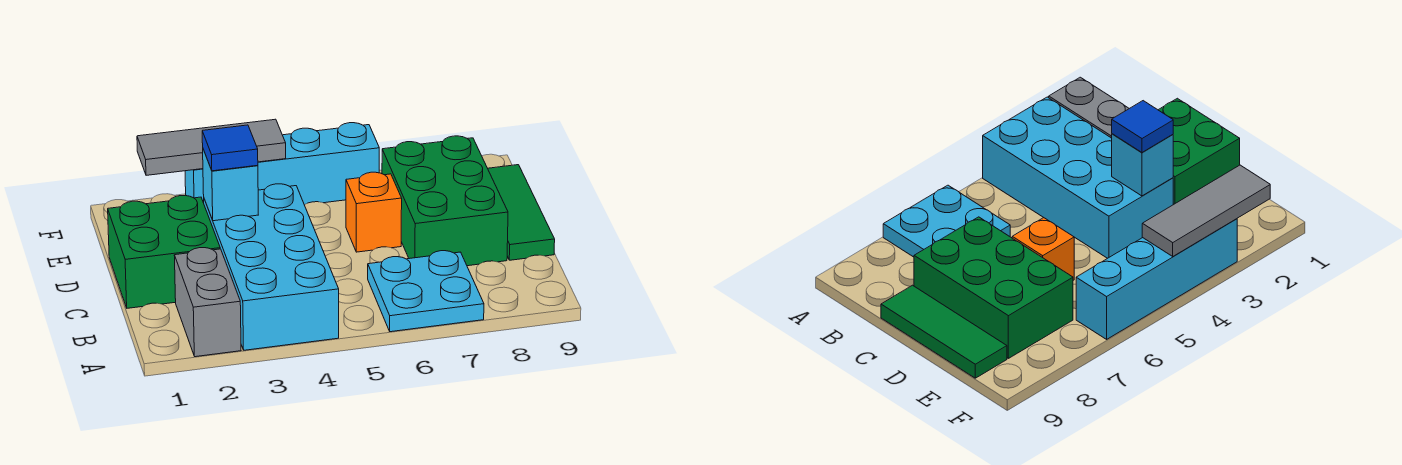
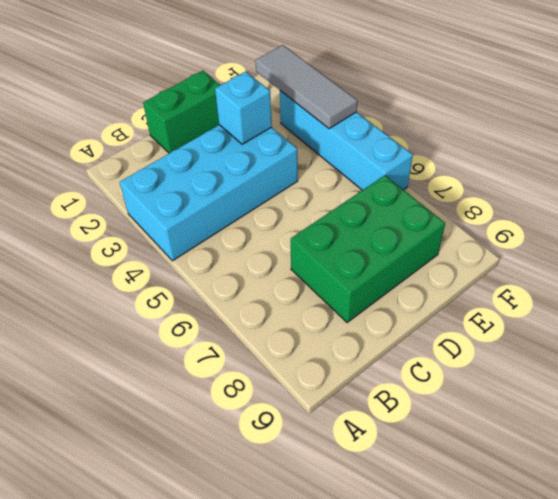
green 1x2 brick [143,71,220,153] -> green 2x2 brick [108,196,220,308]
none -> grey 1x2 brick [174,248,241,357]
none -> cyan 2x2 plate [368,251,484,332]

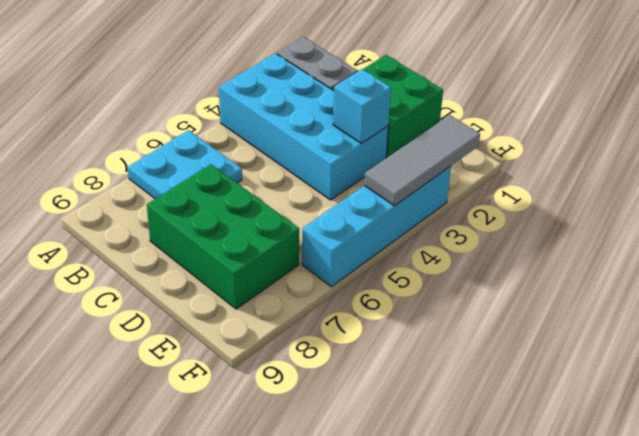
none -> green 1x3 tile [488,165,555,260]
none -> orange 1x1 brick [346,172,402,252]

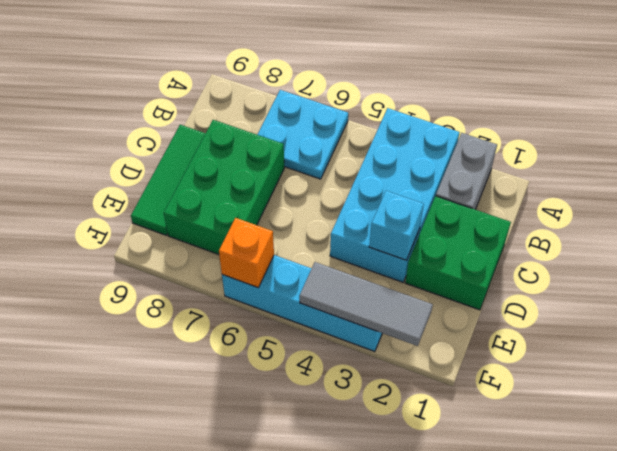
orange 1x1 brick [219,218,274,288] -> orange 1x1 brick moved to [346,172,402,252]
none -> blue 1x1 tile [202,125,258,171]

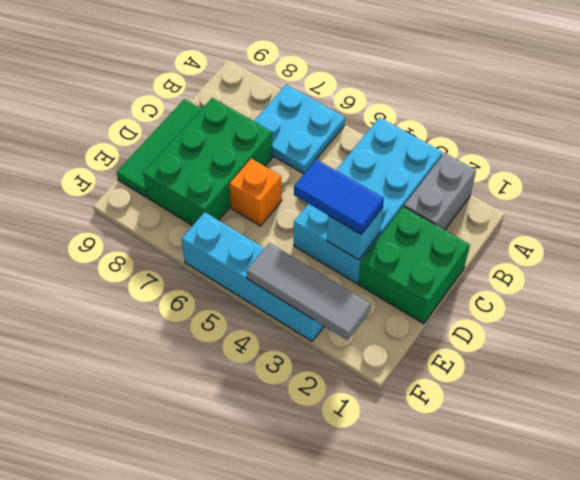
blue 1x2 tile [294,159,384,234] -> blue 1x1 tile [202,125,258,171]

